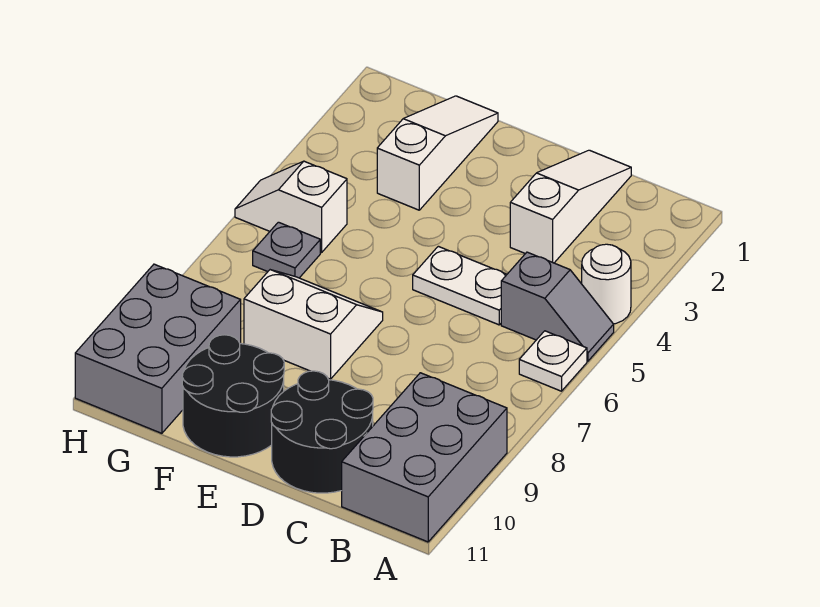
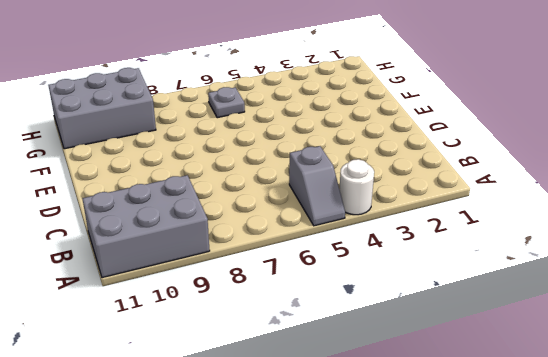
none -> white 1x1 plate [519,331,587,391]
none -> white 1x3 slope [510,150,631,263]
none -> white 1x2 plate [413,246,507,325]

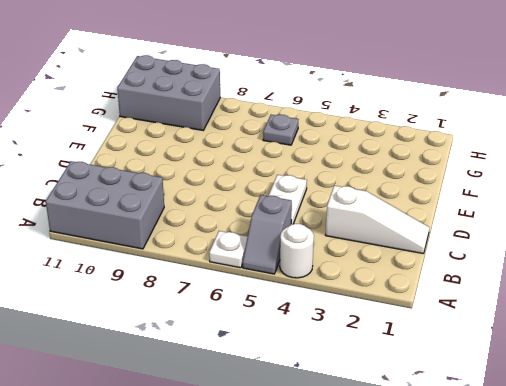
none -> black 2x2 round brick [271,371,373,493]
none -> white 2x2 slope [244,270,383,379]
none -> black 2x2 round brick [182,335,284,457]

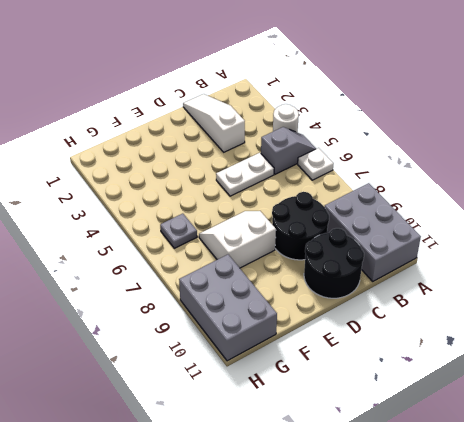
black 2x2 round brick [272,192,329,260] -> black 2x2 round brick moved to [182,335,284,457]
none -> white 1x3 slope [377,96,498,210]
none -> white 1x2 slope [235,161,347,252]

